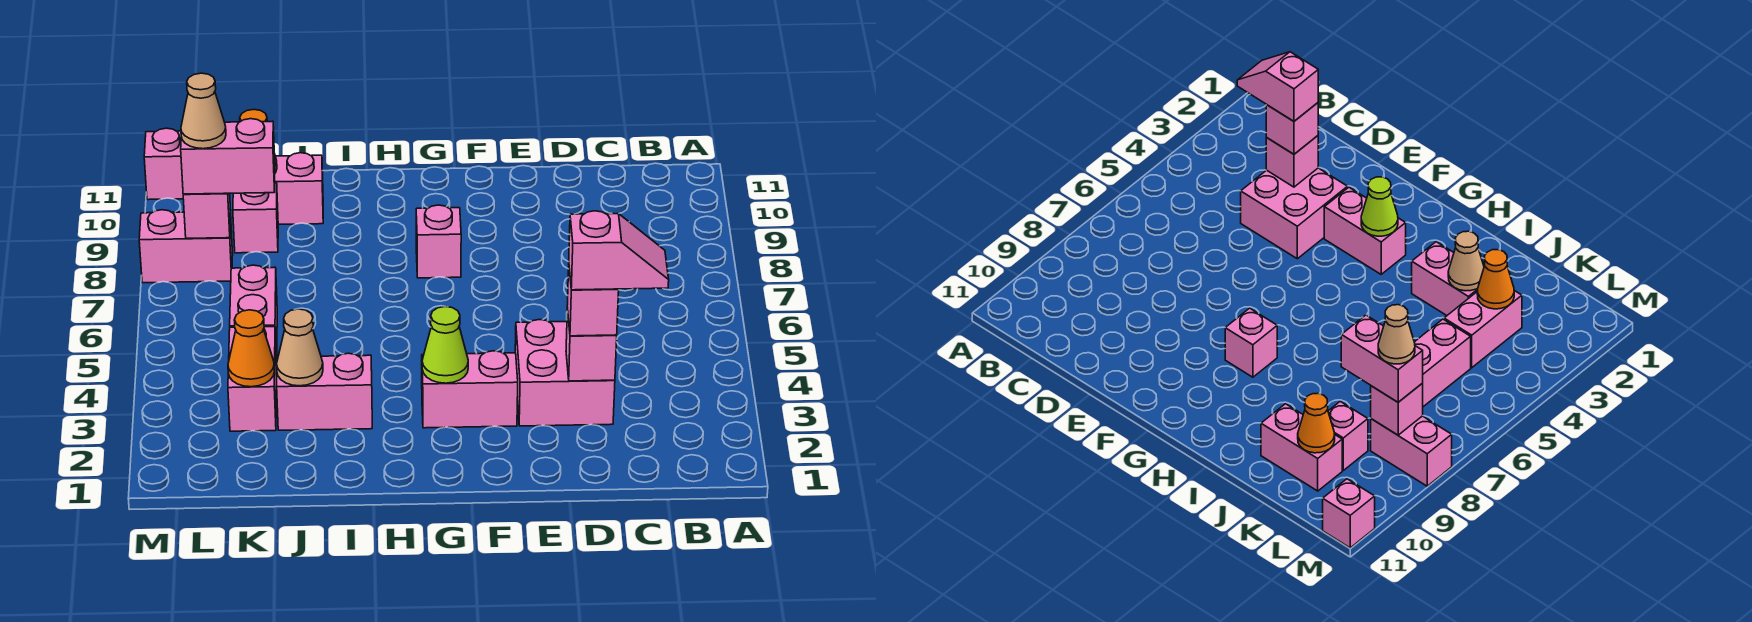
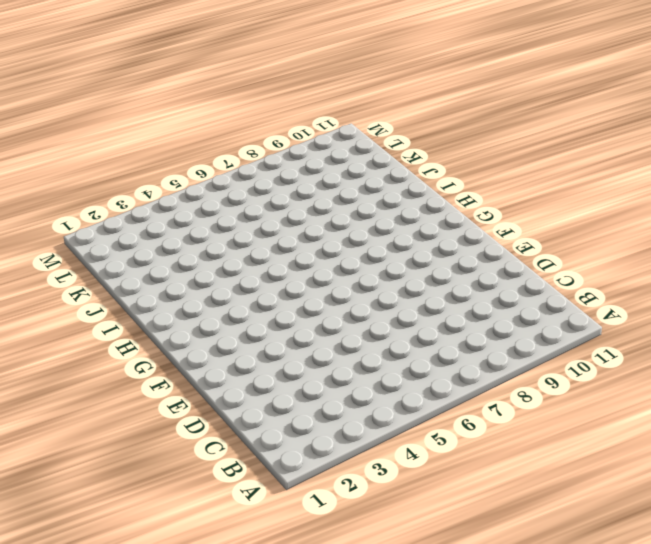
none -> pink 2x2 brick [515,320,615,426]
none -> pink 1x2 brick [422,351,518,428]
none -> pink 1x1 brick [416,205,461,278]

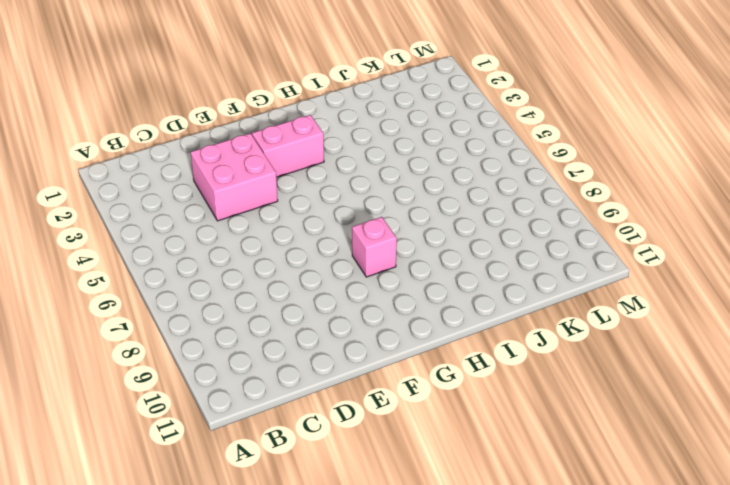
none -> pink 1x2 brick [277,353,372,430]
none -> pink 1x2 brick [275,153,323,225]
none -> pink 1x2 brick [228,327,277,431]

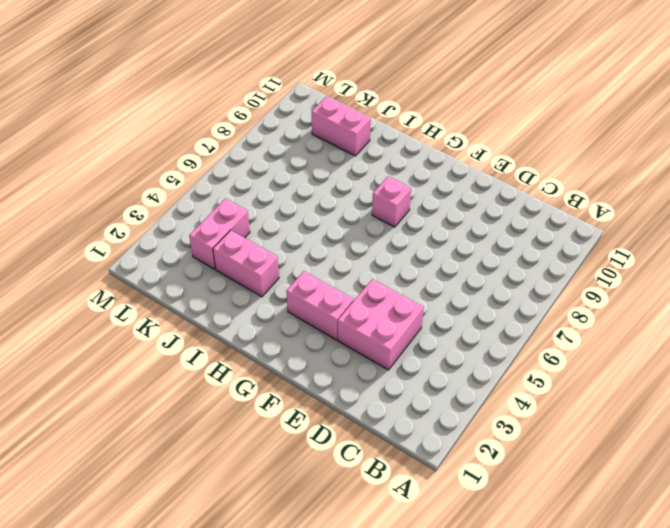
none -> pink 1x2 brick [230,265,277,365]
none -> pink 1x1 brick [233,183,278,253]
none -> pink 1x2 brick [139,210,233,283]

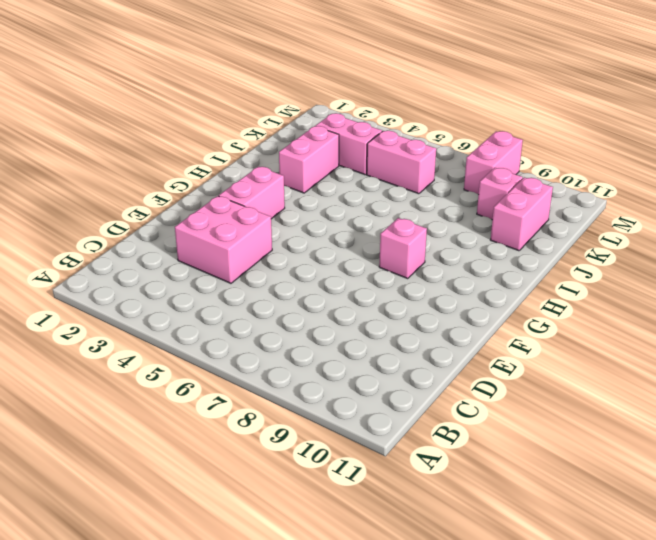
none -> pink 1x1 brick [144,128,183,200]
none -> pink 1x1 brick [566,308,617,381]
none -> lime 1x1 cone [422,307,468,383]

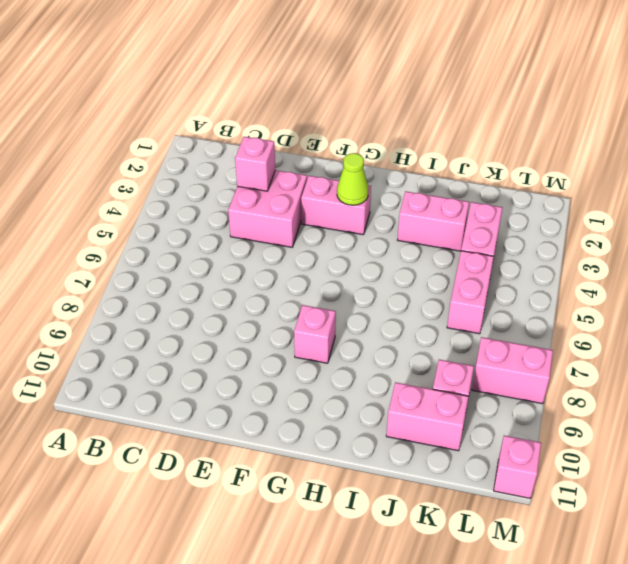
none -> tan 1x1 cone [276,309,323,386]
none -> orange 1x1 cone [228,310,275,387]
none -> orange 1x1 cone [1298,393,1335,453]

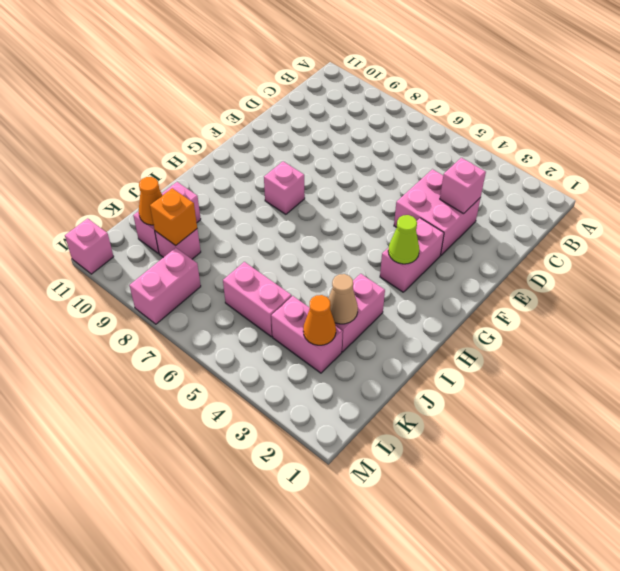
orange 1x1 brick [150,188,197,246] -> none
none -> pink 1x1 brick [183,193,231,238]
none -> pink 1x1 brick [567,269,619,336]
none -> pink 1x2 brick [181,119,275,194]

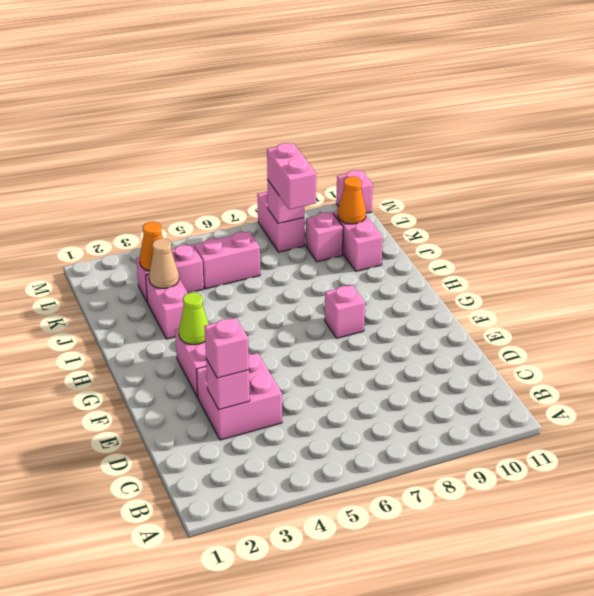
none -> pink 1x2 slope [569,211,669,290]
none -> tan 1x1 cone [181,73,226,149]

